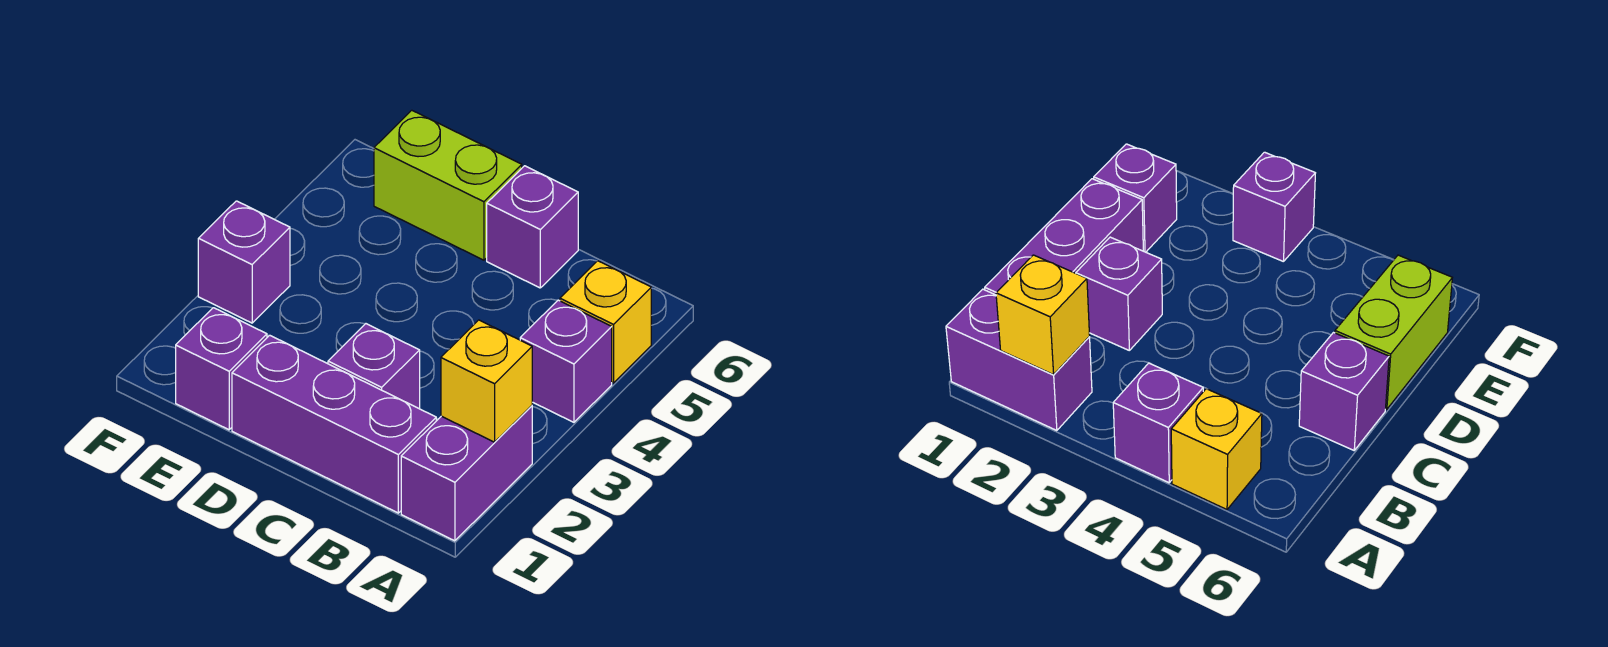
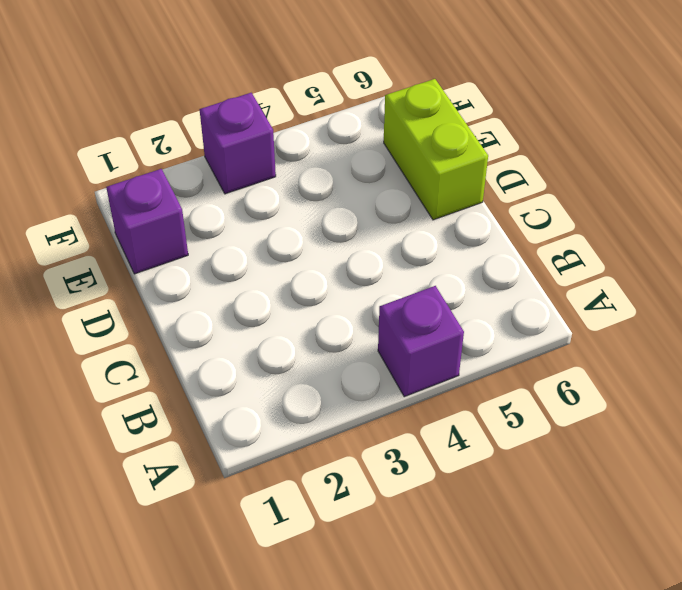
none -> purple 1x2 brick [401,406,532,541]
none -> yellow 1x1 brick [560,261,651,383]

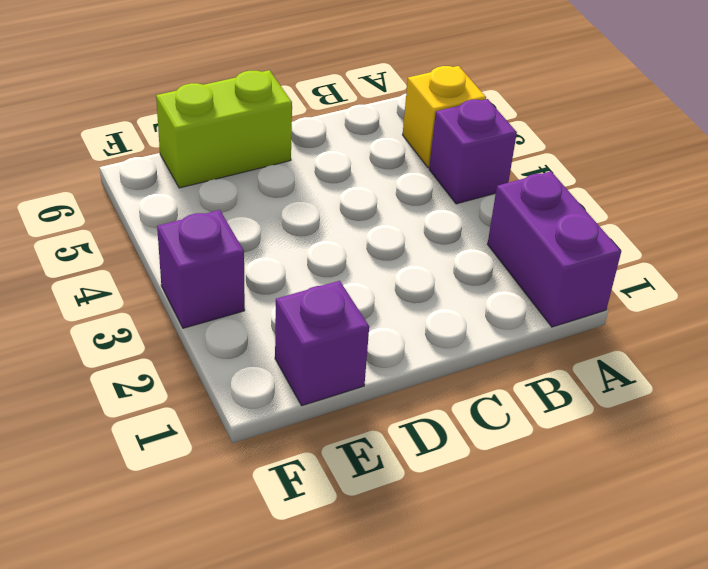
none -> purple 1x3 brick [232,335,436,513]
none -> purple 1x1 brick [328,324,420,408]

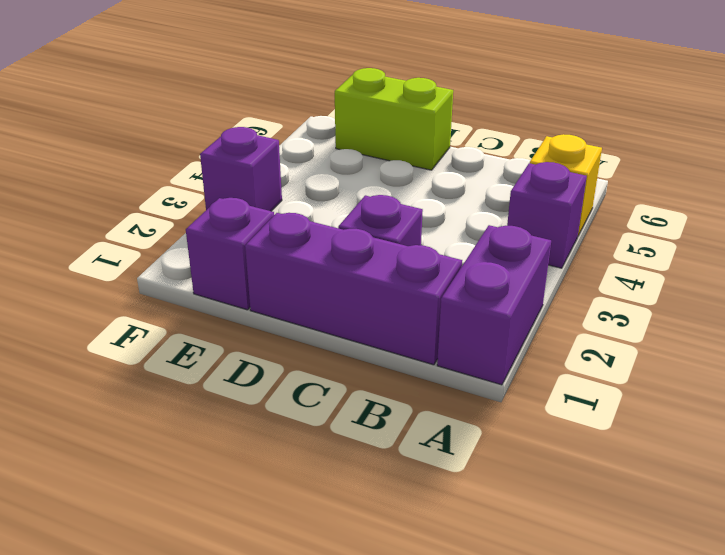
none -> purple 1x1 brick [487,166,578,288]
none -> yellow 1x1 brick [441,320,532,442]

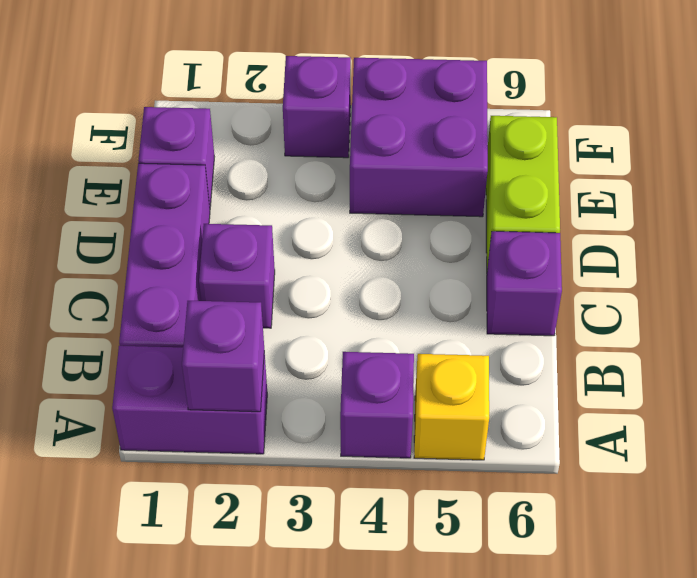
purple 1x1 brick [182,301,264,412] -> yellow 1x1 brick [441,320,532,442]
purple 2x2 brick [350,58,488,217] -> none

